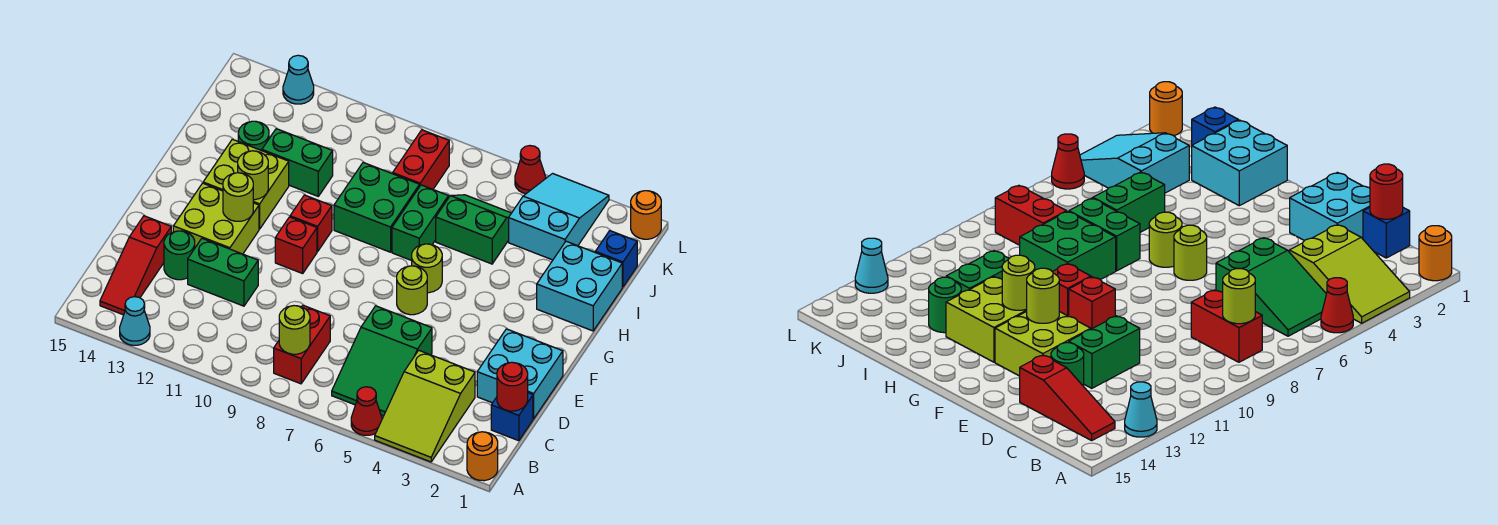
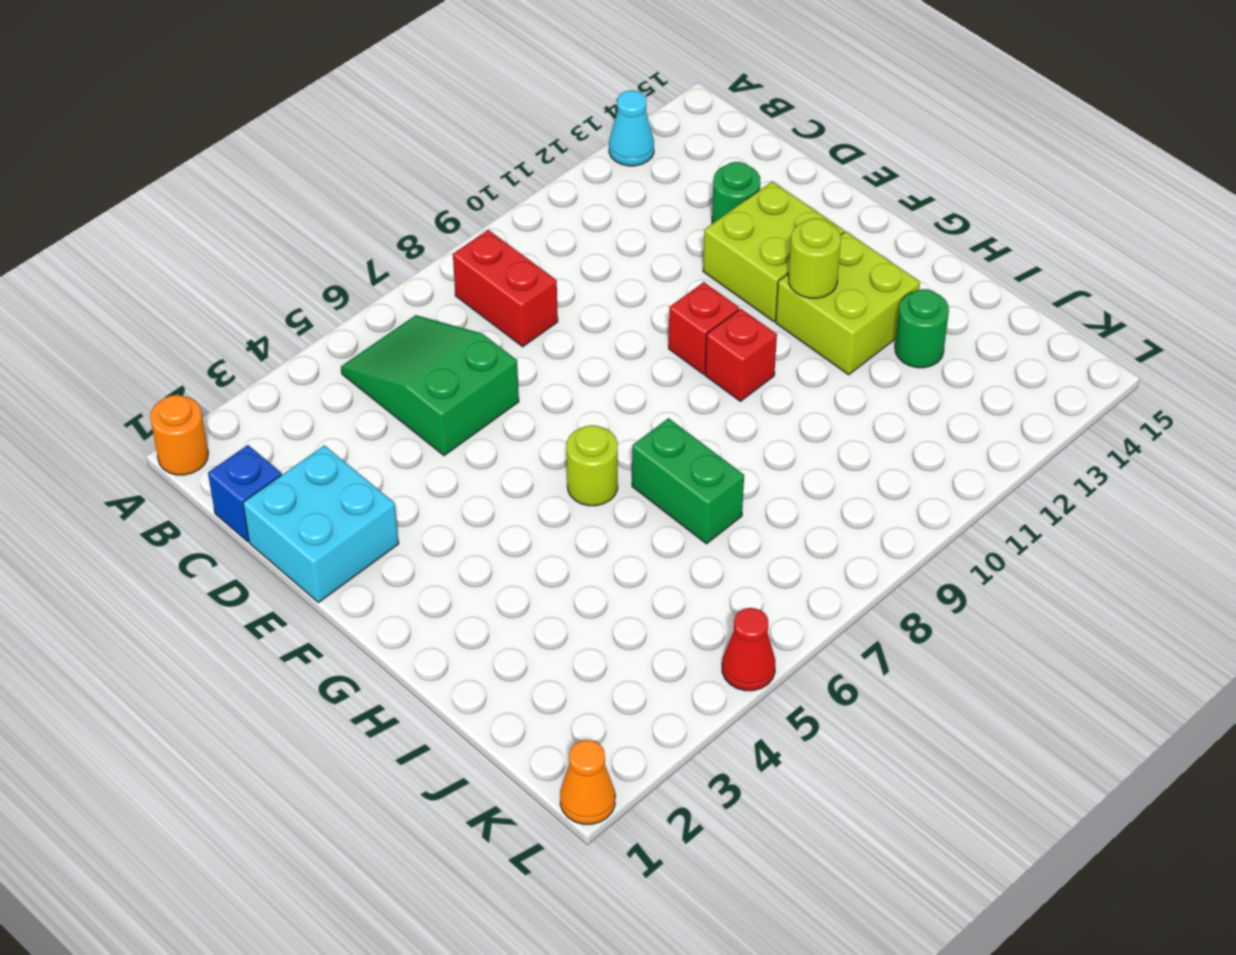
orange 1x1 cone [560,740,615,824] -> orange 1x1 round brick [631,191,661,239]
none -> lime 2x3 slope [375,351,475,462]
none -> red 1x1 cone [351,387,382,435]
none -> red 1x3 slope [100,216,171,315]
none -> green 1x2 brick [188,239,258,306]

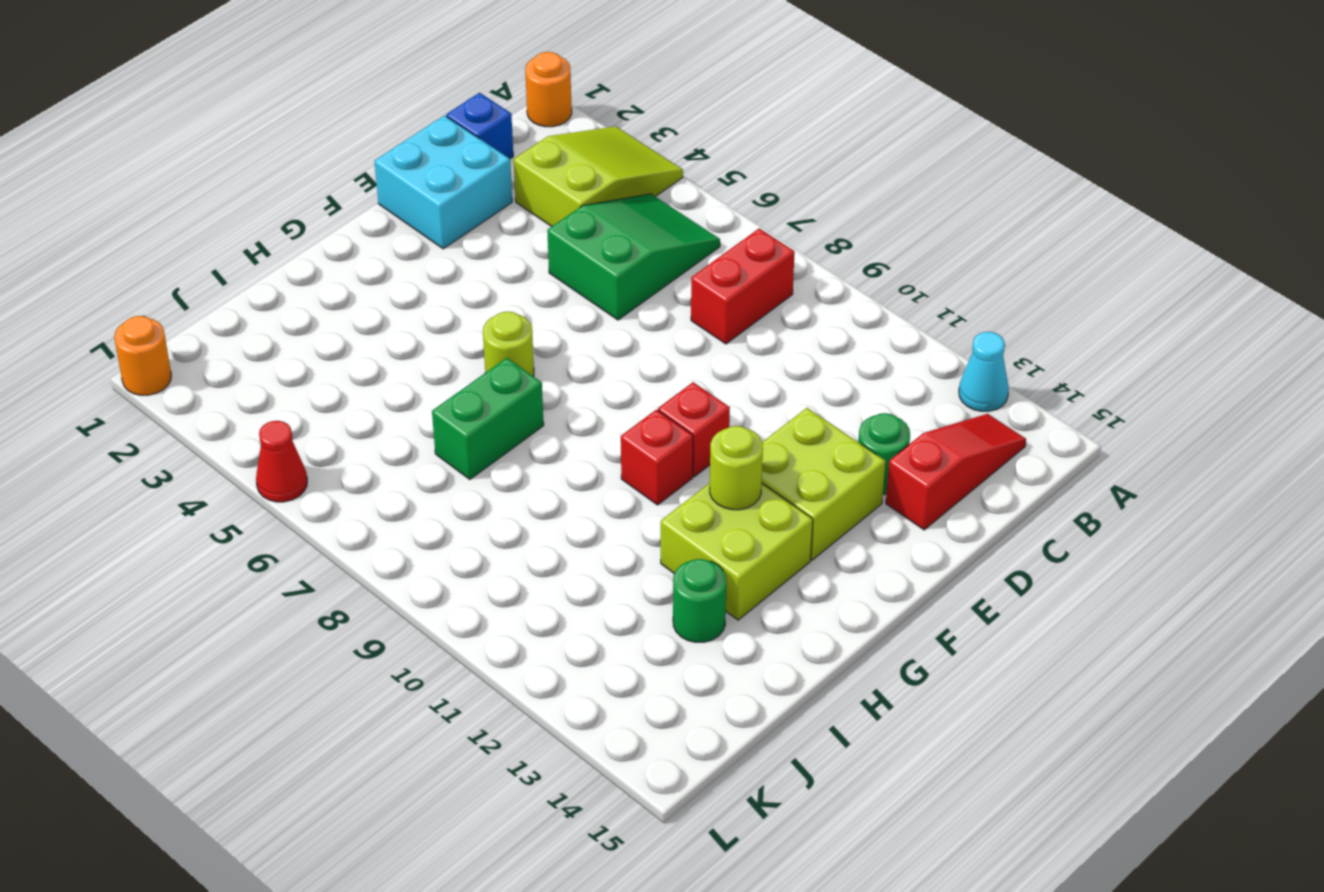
none -> red 1x1 cone [351,387,382,435]
none -> green 1x2 brick [188,239,258,306]
none -> lime 1x1 round brick [397,266,427,315]
none -> cyan 2x2 brick [537,241,622,331]

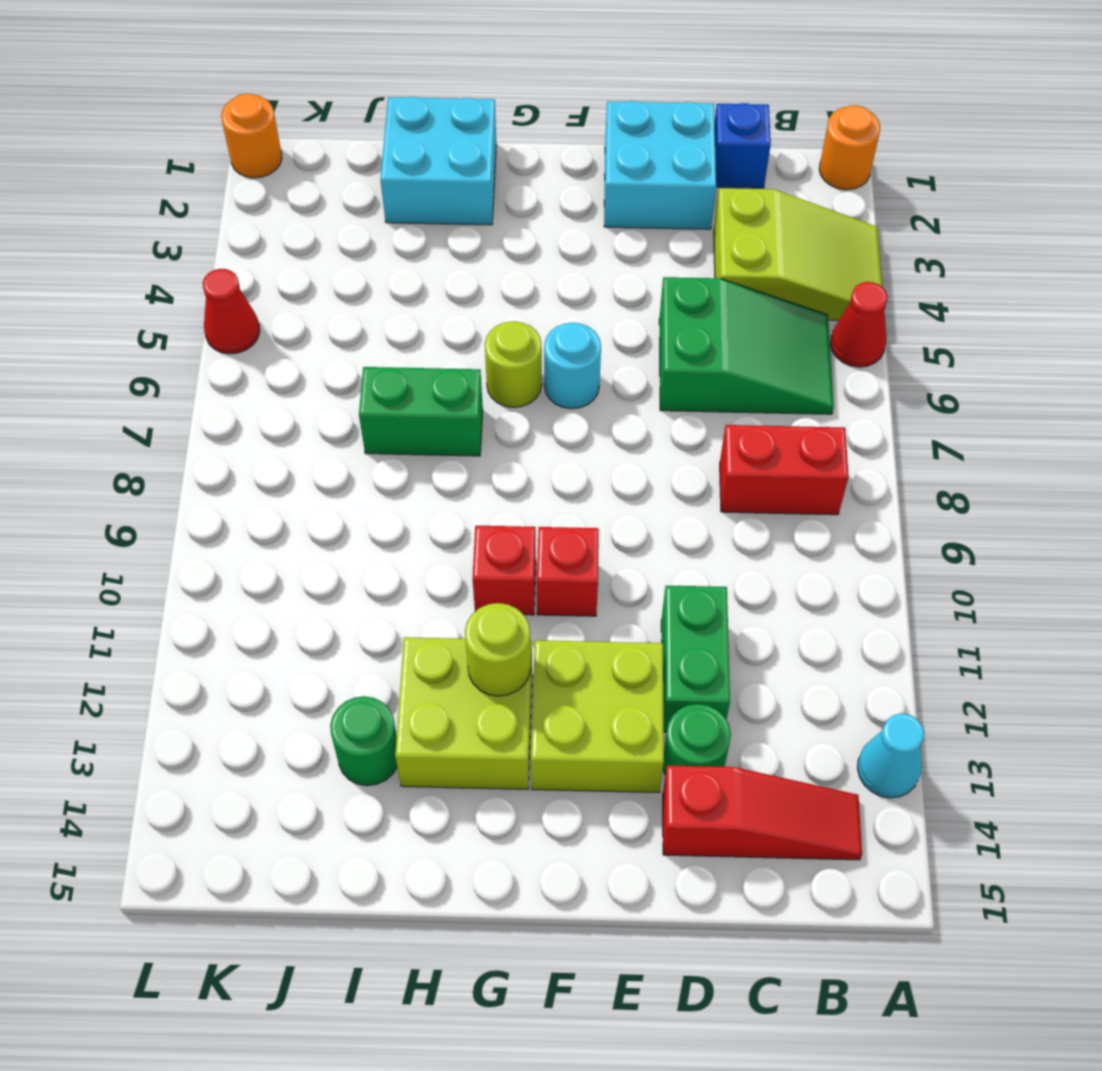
cyan 1x1 round brick [544,323,601,409] -> lime 1x1 round brick [397,266,427,315]
none -> green 2x2 brick [334,163,420,252]
none -> green 2x2 slope [436,195,511,264]
none -> green 1x2 brick [262,129,333,196]
none -> blue 1x1 brick [595,231,637,287]

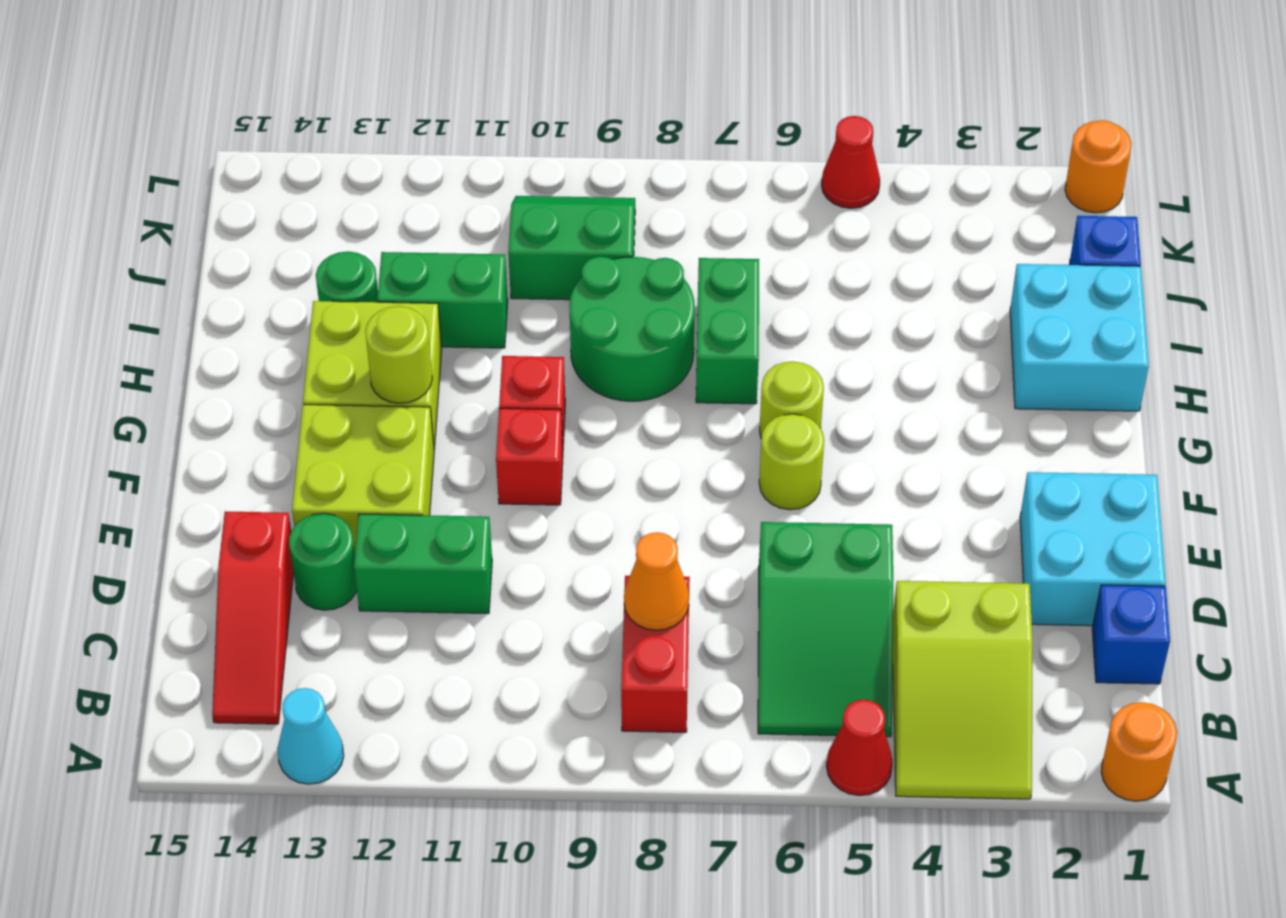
orange 1x1 cone [624,532,689,630] -> none
green 2x2 round brick [569,257,695,401] -> green 2x2 brick [334,163,420,252]
green 2x2 slope [508,196,635,300] -> green 2x2 slope moved to [436,195,511,264]
none -> cyan 2x3 slope [509,174,609,260]
none -> red 1x2 brick [393,130,449,189]
none -> cyan 1x1 cone [283,55,314,104]
none -> lime 1x1 round brick [279,306,310,354]

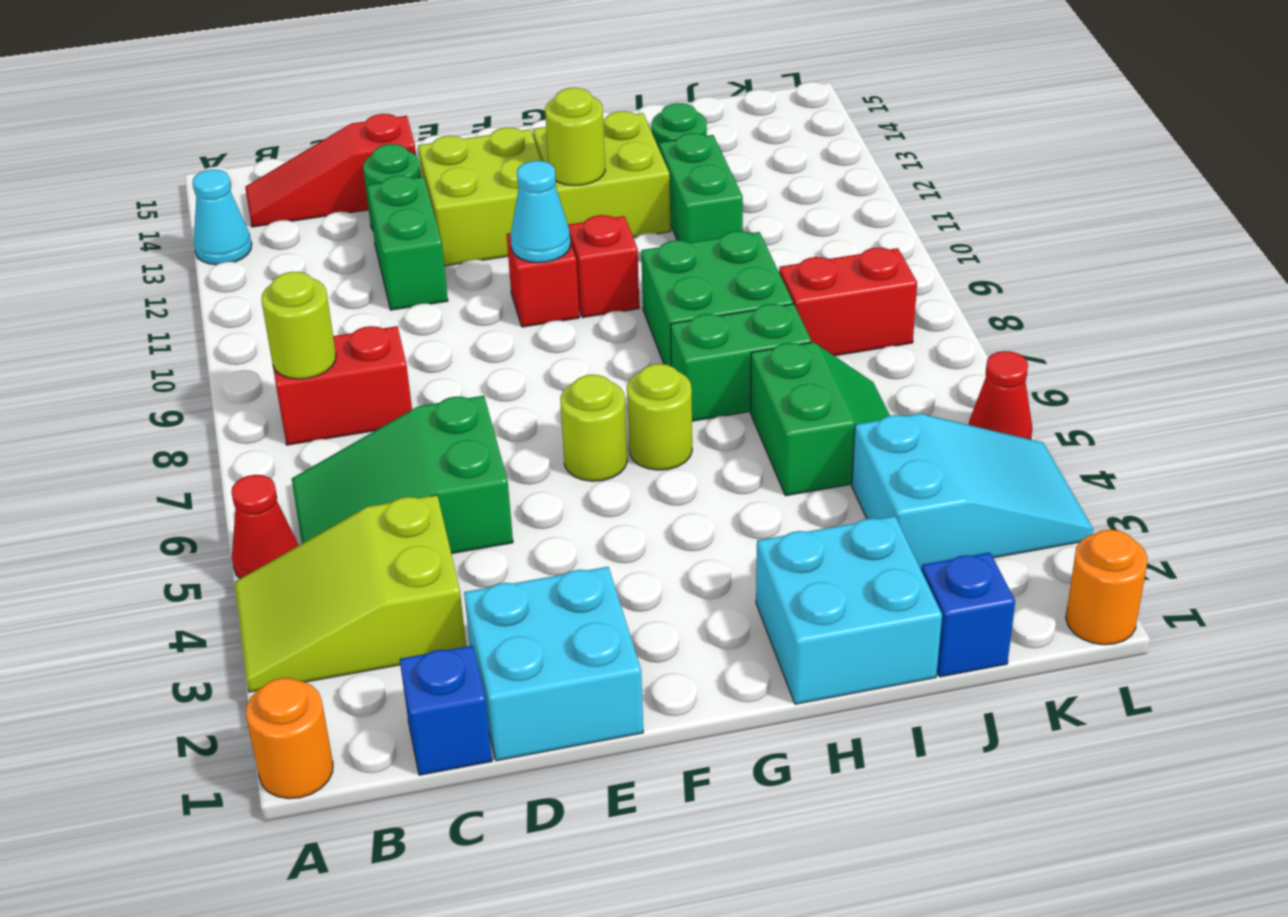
cyan 1x1 cone [511,161,570,263] -> cyan 1x1 cone moved to [283,55,314,104]
none -> red 1x1 round brick [497,362,528,411]
none -> lime 1x1 round brick [223,173,253,221]

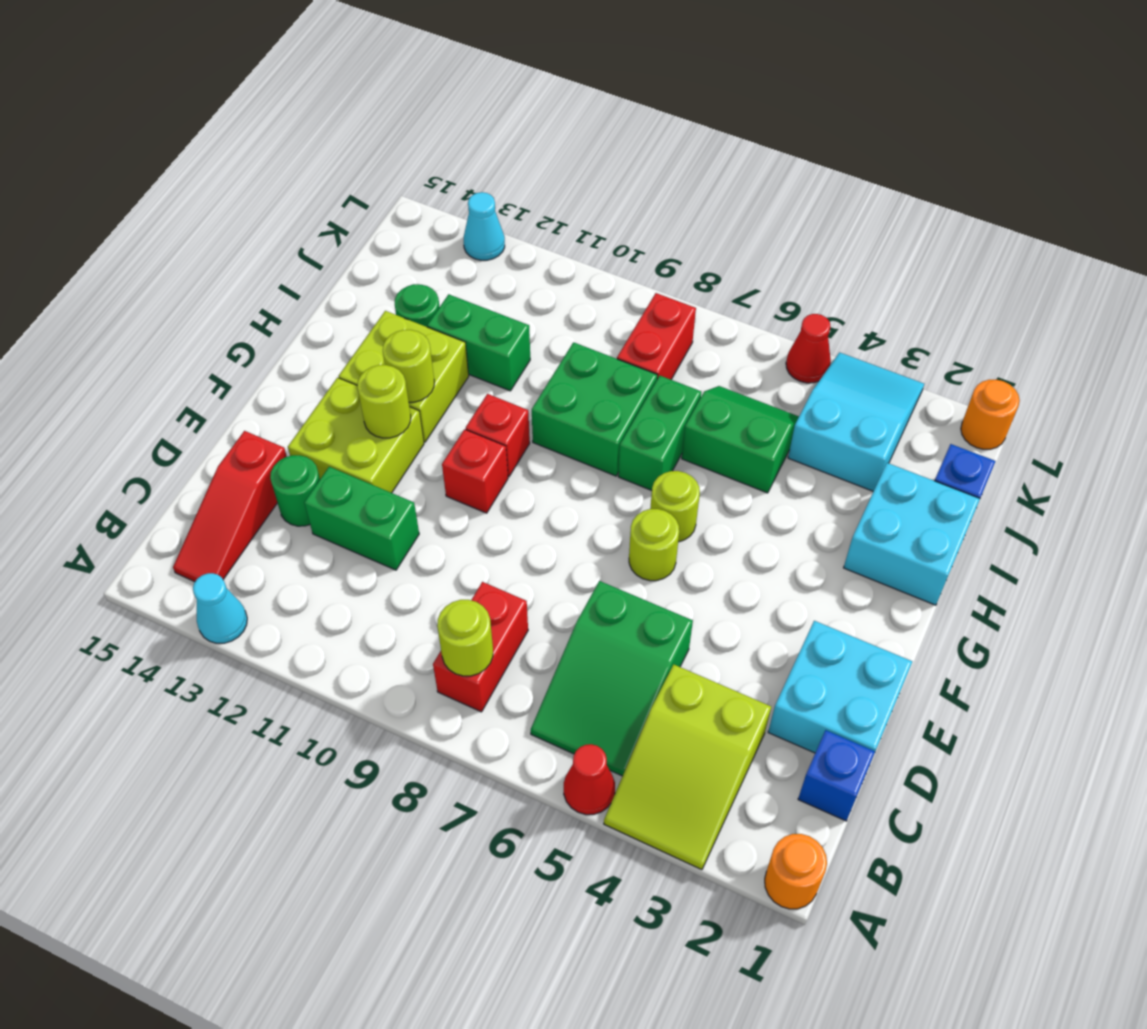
none -> red 1x1 round brick [497,362,528,411]

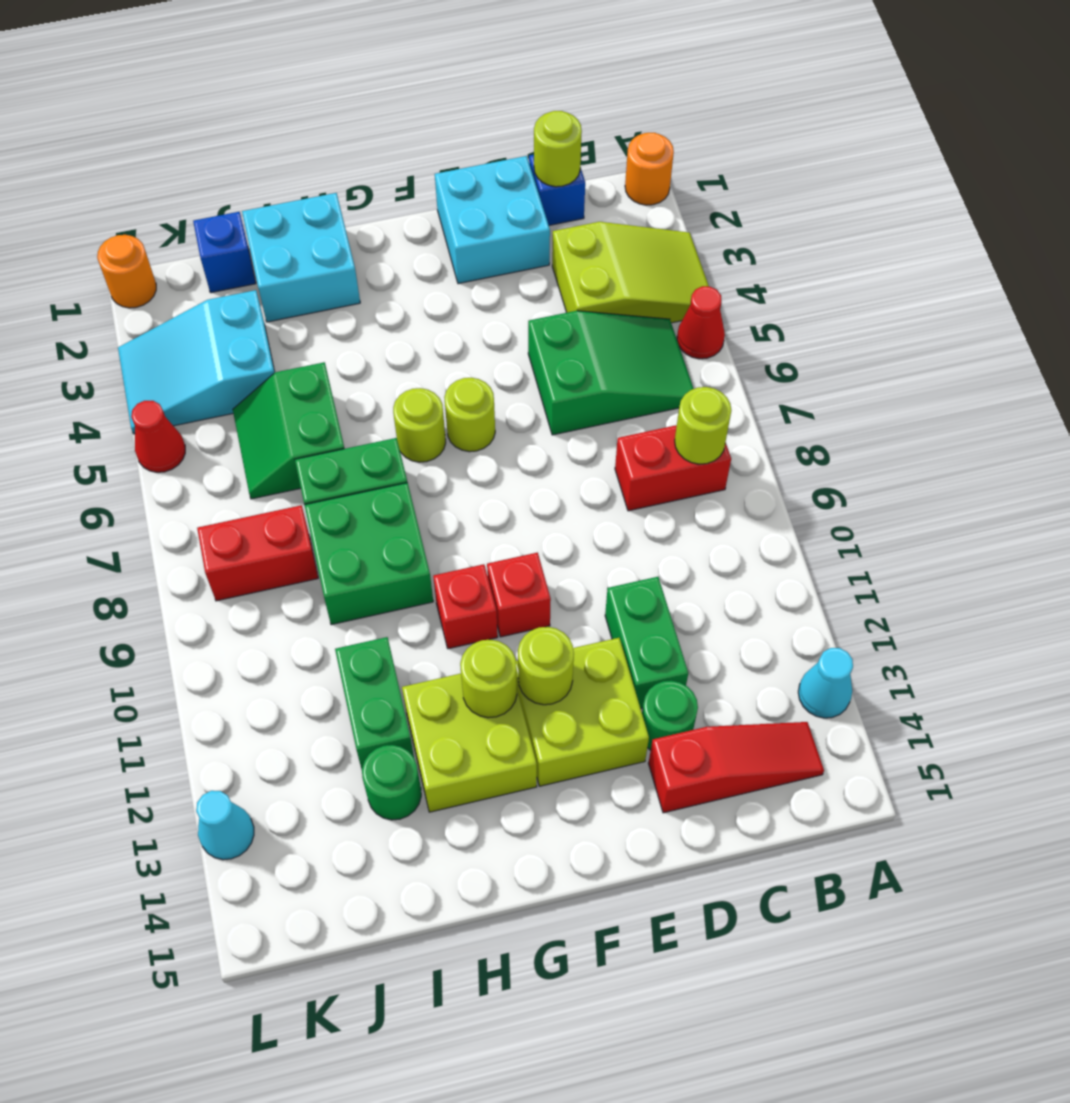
lime 1x1 round brick [534,111,582,187] -> red 1x1 round brick [497,362,528,411]

